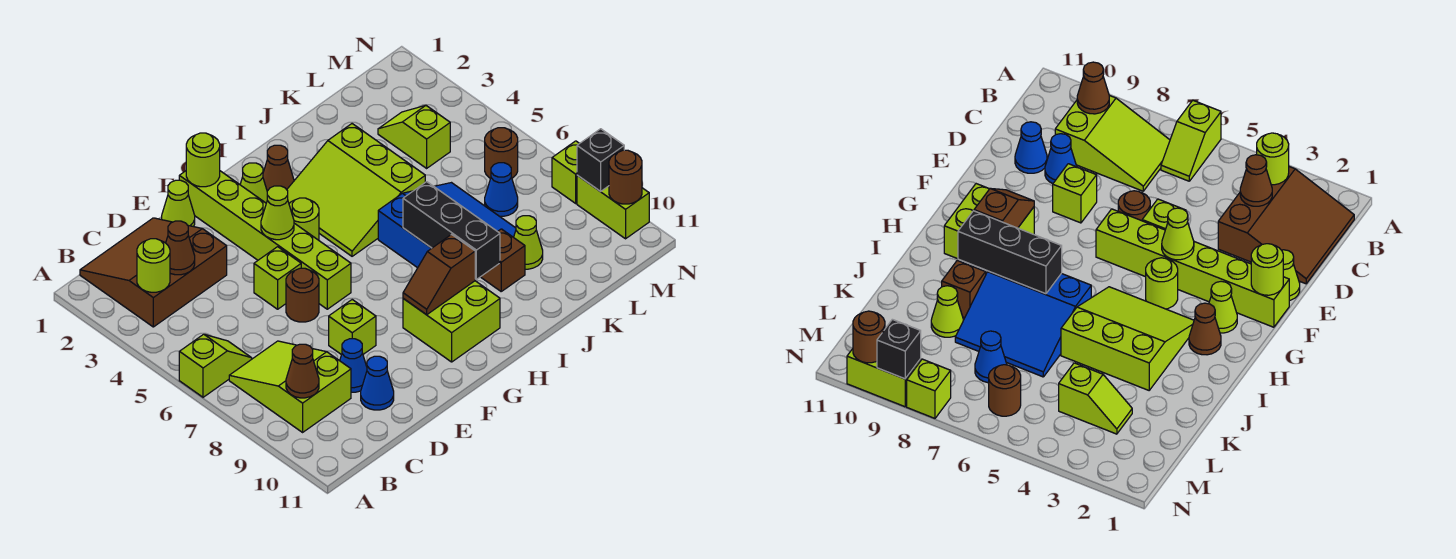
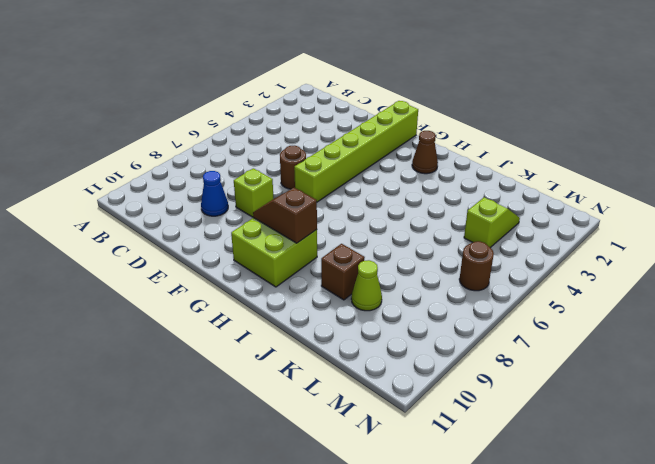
none -> lime 1x2 slope [179,334,252,397]
none -> brown 3x3 slope [80,218,227,327]
none -> lime 2x3 slope [229,341,351,432]
none -> blue 1x1 cone [361,356,394,410]

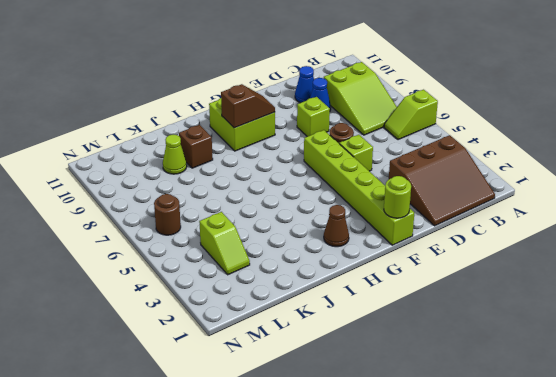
none -> lime 1x1 cone [162,180,195,227]
none -> lime 1x1 cone [240,163,267,203]
none -> lime 1x1 round brick [289,198,319,240]
none -> lime 3x3 slope [287,124,425,256]

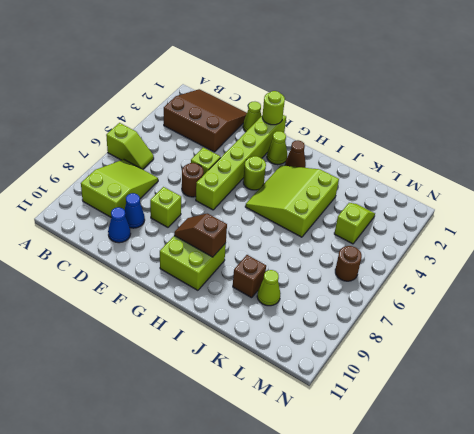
none -> blue 3x3 slope [378,183,516,268]
none -> blue 1x1 cone [485,163,518,216]
none -> lime 1x1 brick [552,141,580,203]
none -> lime 1x2 brick [577,175,649,239]

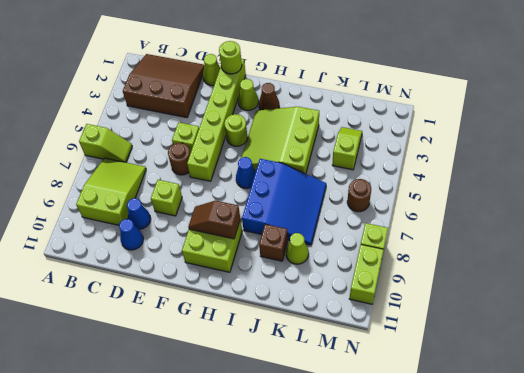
blue 1x1 cone [236,157,256,189] -> blue 1x1 cone moved to [485,163,518,216]
none -> lime 1x1 round brick [137,239,170,292]
none -> brown 1x1 cone [286,344,319,398]
none -> brown 1x1 cone [166,221,195,275]
none -> lime 1x1 cone [261,186,294,240]

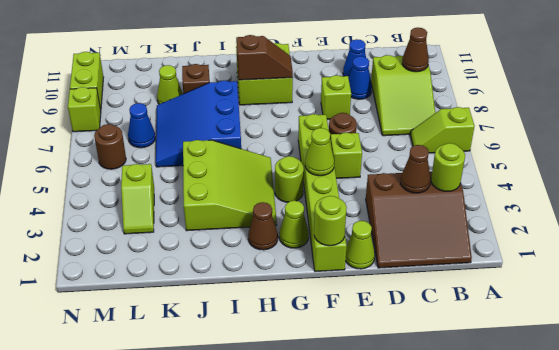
none -> black 1x3 brick [403,182,500,279]
none -> black 1x1 brick [577,129,624,192]
none -> brown 1x1 round brick [609,150,642,204]

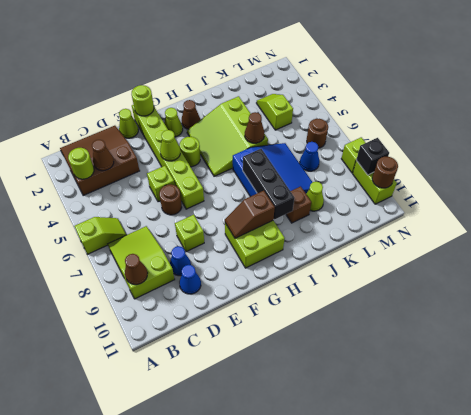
brown 1x1 cone [245,112,264,143] -> none

